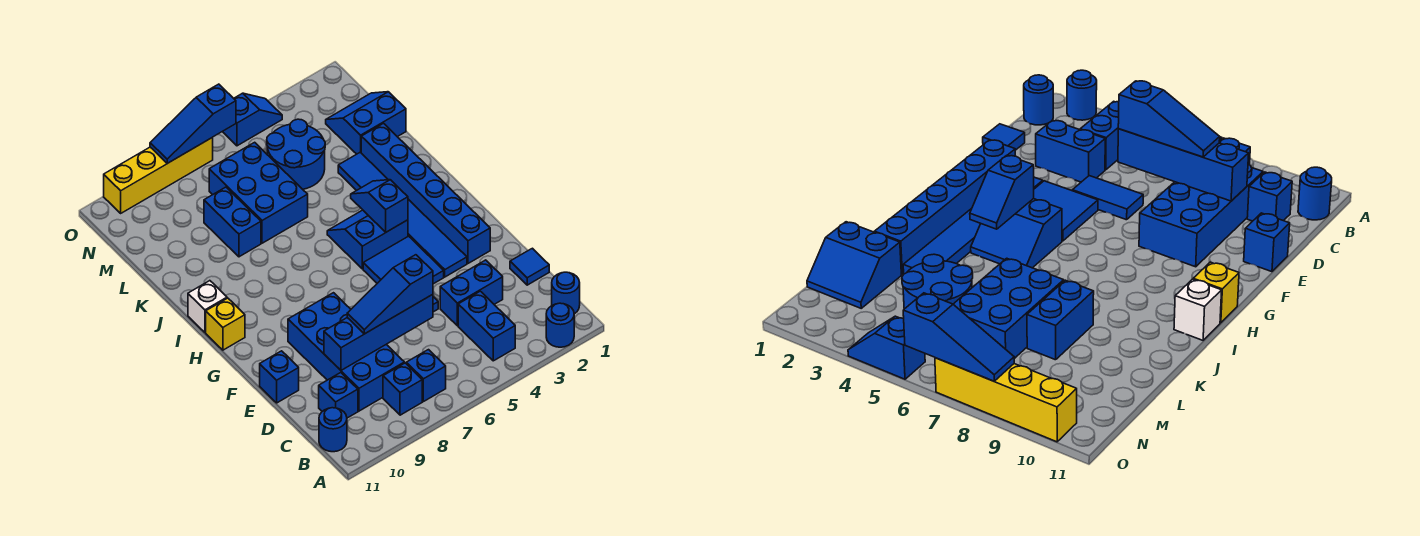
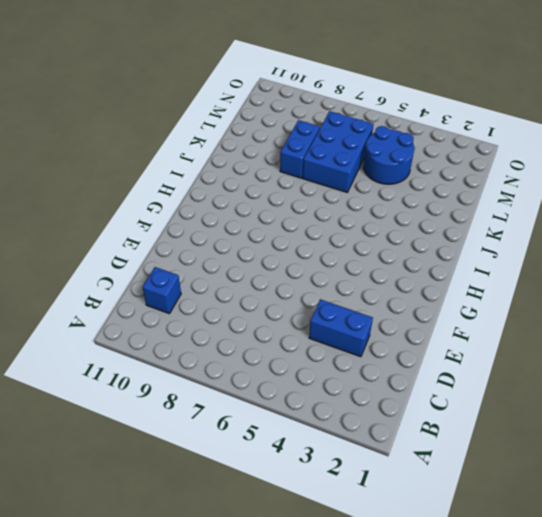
none -> blue 1x1 round brick [546,303,574,347]
none -> blue 1x1 round brick [552,272,580,314]
none -> blue 1x2 brick [458,291,515,361]

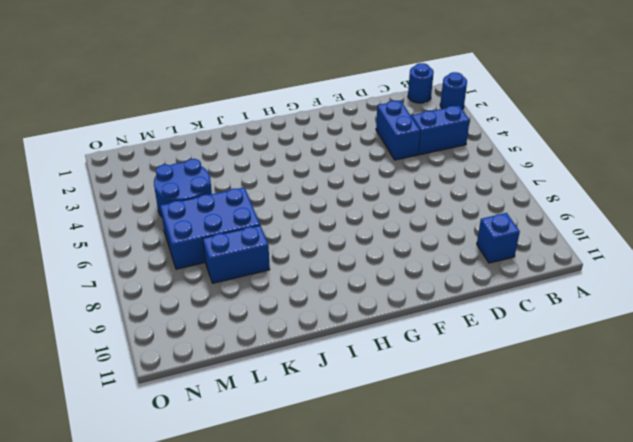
none -> blue 1x1 brick [406,350,446,402]
none -> blue 1x1 brick [383,363,422,415]
none -> blue 1x1 round brick [319,408,347,452]

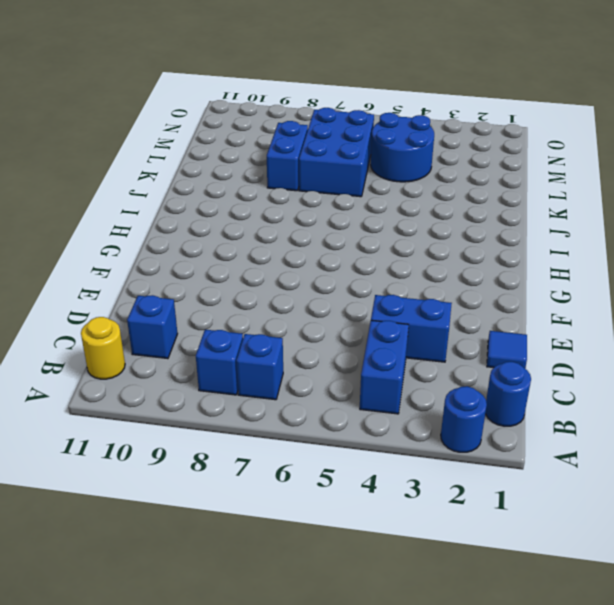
yellow 1x1 round brick [81,317,125,379] -> blue 1x1 round brick [319,408,347,452]
none -> blue 2x4 brick [288,293,404,411]
none -> blue 1x2 tile [1072,176,1143,220]
none -> blue 1x1 brick [260,351,299,403]

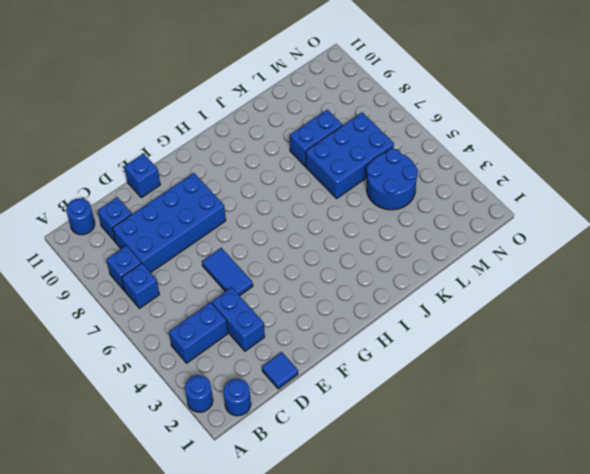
none -> blue 1x6 brick [361,123,490,263]
none -> blue 1x6 tile [338,152,467,277]
none -> blue 2x2 tile [363,236,444,284]

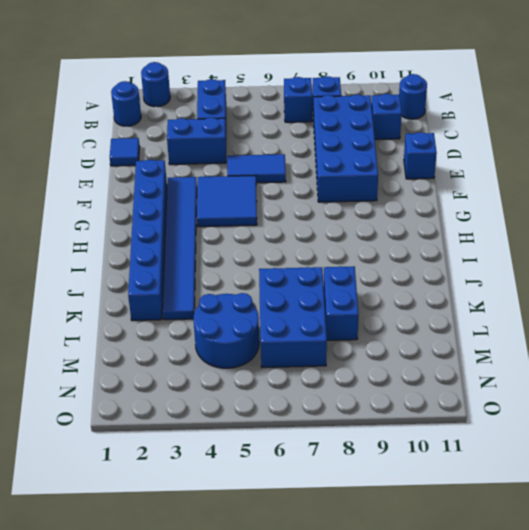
none -> blue 2x2 slope [327,210,408,269]
none -> yellow 1x1 brick [206,298,245,350]
none -> white 1x1 brick [188,281,227,333]

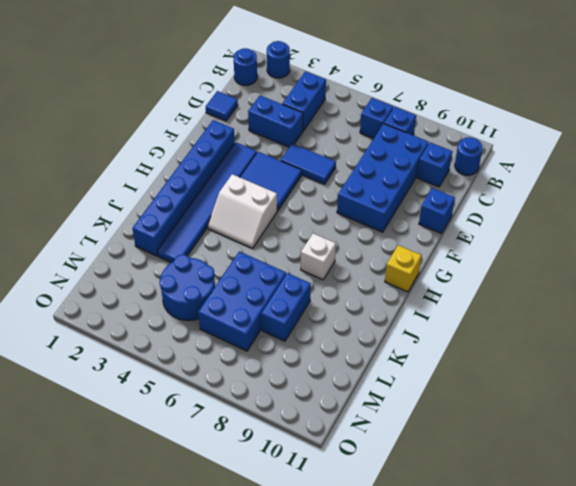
white 2x2 slope [208,174,277,248] -> blue 2x2 slope [327,210,408,269]
white 1x1 brick [301,233,336,280] -> white 1x1 brick moved to [188,281,227,333]
none -> blue 2x2 slope [326,92,406,154]
none -> blue 1x2 slope [223,93,282,146]
none -> yellow 1x4 brick [104,137,213,213]

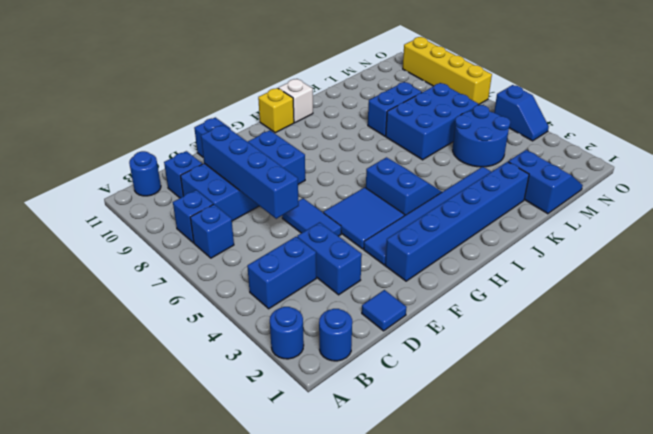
none -> blue 1x2 slope [351,180,408,232]
none -> blue 1x3 slope [150,84,236,163]
none -> blue 1x3 slope [347,255,433,334]

